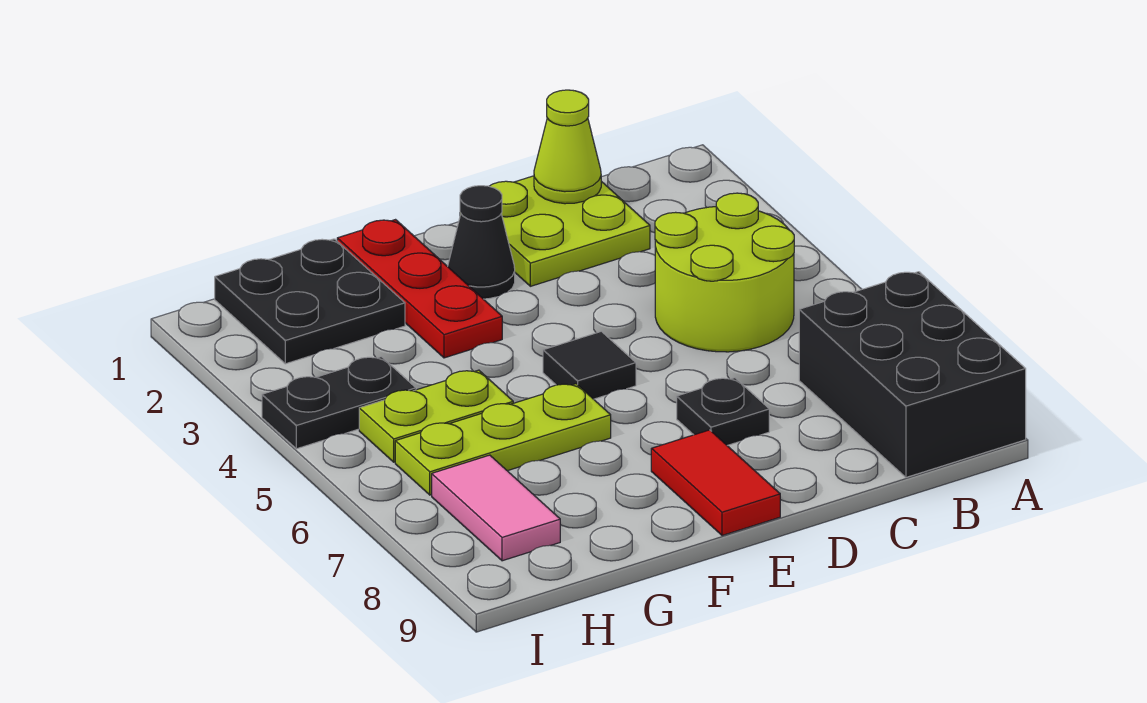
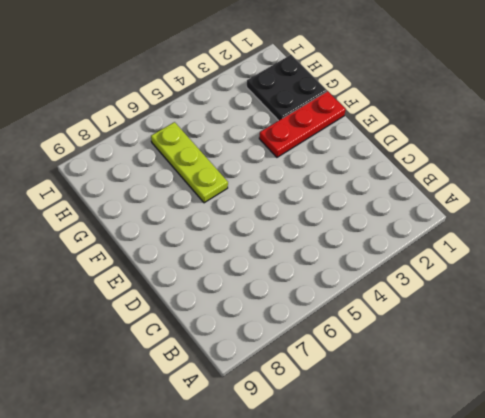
none -> black 2x3 brick [799,272,1026,477]
none -> lime 2x2 round brick [655,193,794,352]
none -> lime 2x2 plate [460,176,650,286]

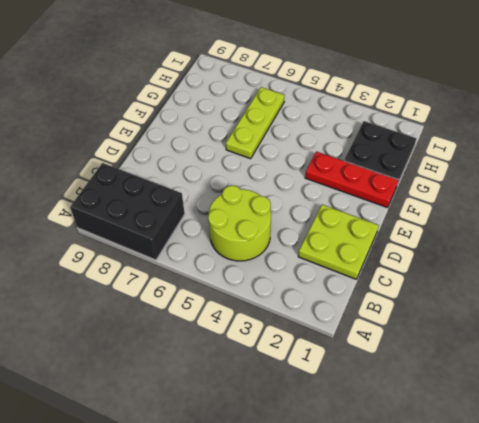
none -> black 1x1 plate [677,378,769,445]
none -> black 1x1 cone [448,186,515,299]
none -> black 1x1 tile [543,331,636,399]

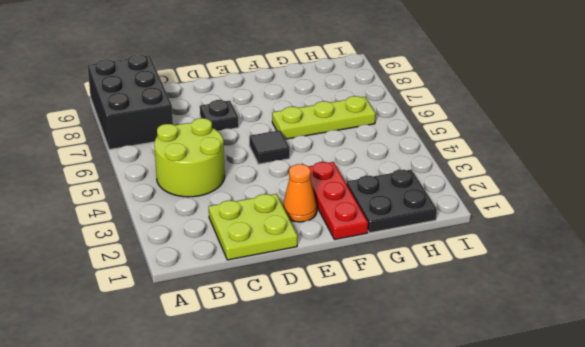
orange 1x1 cone [283,164,317,222] -> black 1x1 cone [448,186,515,299]
none -> red 1x2 tile [651,430,780,536]
none -> lime 1x2 plate [359,370,513,462]
none -> black 1x2 plate [262,357,416,449]

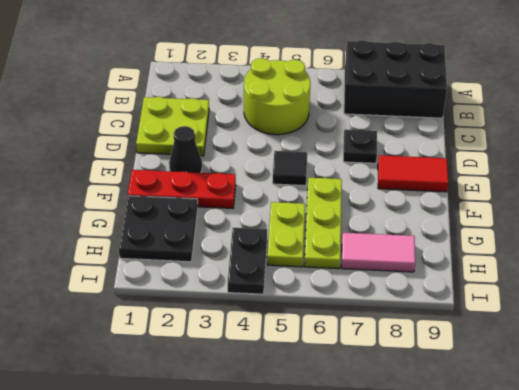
none -> lime 1x1 cone [534,90,601,204]

